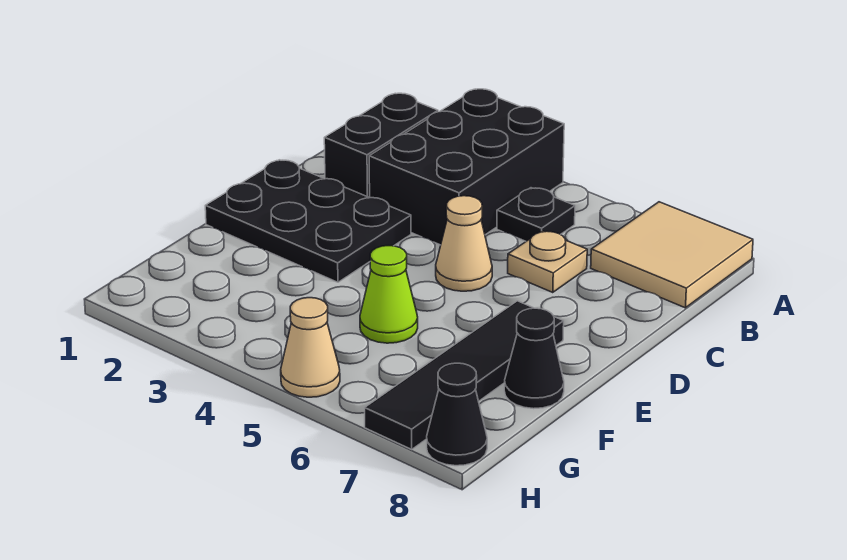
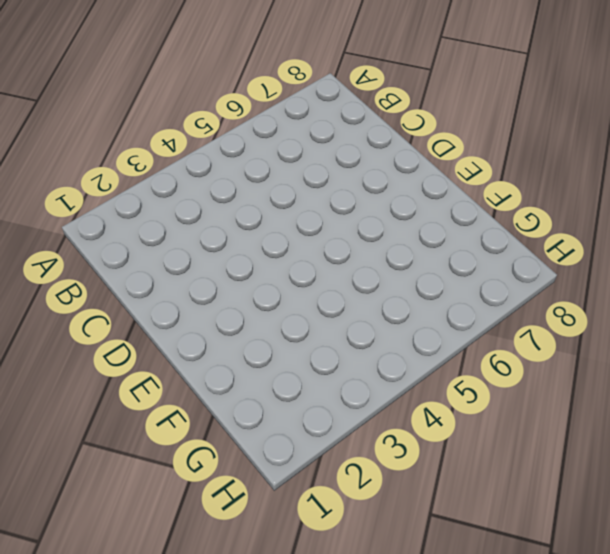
none -> black 2x3 brick [369,89,564,245]
none -> tan 2x2 tile [591,202,753,308]
none -> black 1x2 brick [324,93,438,198]

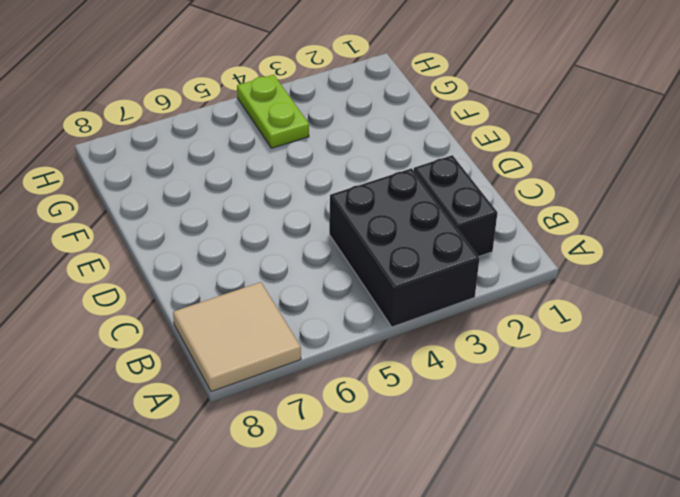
lime 1x2 plate [237,75,309,148] -> none
none -> black 1x1 plate [497,188,575,241]
none -> tan 1x1 plate [508,231,587,292]
none -> black 2x3 plate [205,160,411,282]

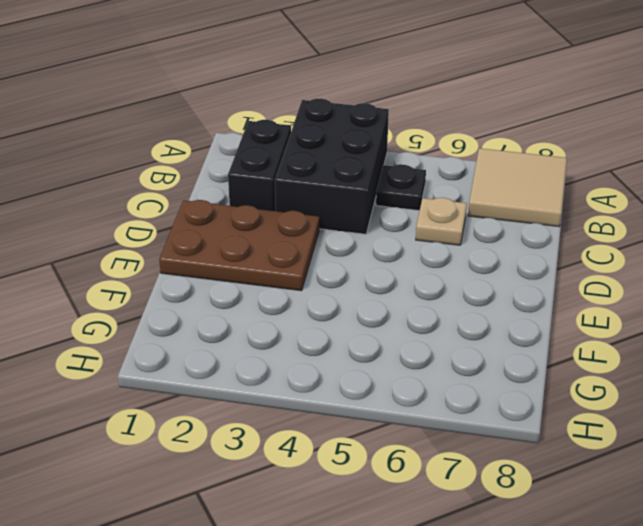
brown 2x3 plate [159,200,319,291] -> black 2x3 plate [205,160,411,282]
none -> tan 1x1 cone [436,196,492,291]
none -> black 1x4 tile [365,301,564,449]
none -> lime 1x1 cone [360,246,418,343]

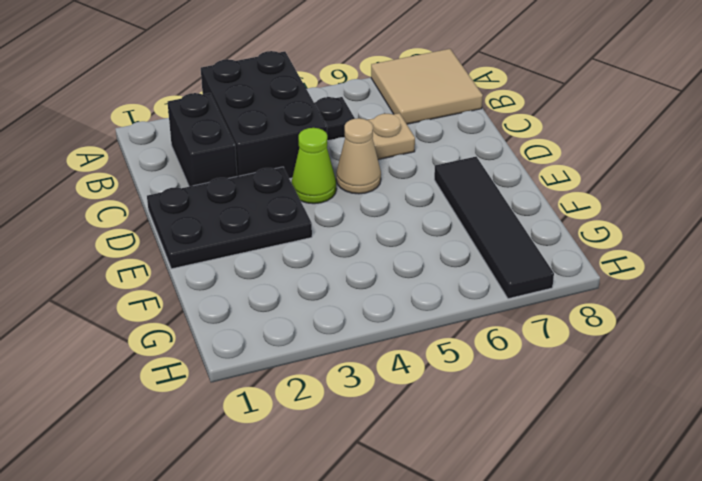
lime 1x1 cone [291,128,336,204] -> lime 1x1 cone moved to [360,246,418,343]
none -> black 1x1 cone [504,308,564,409]
none -> tan 1x1 cone [281,298,340,397]
none -> black 1x1 cone [427,363,487,466]

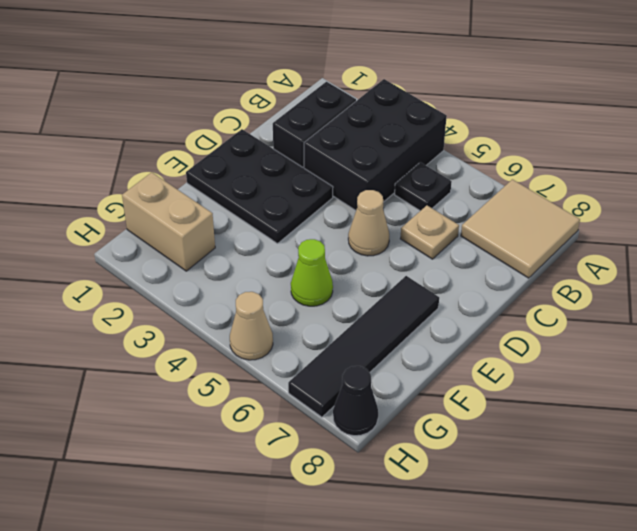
tan 1x2 brick [122,172,215,271] -> none
none -> black 1x1 cone [504,308,564,409]

